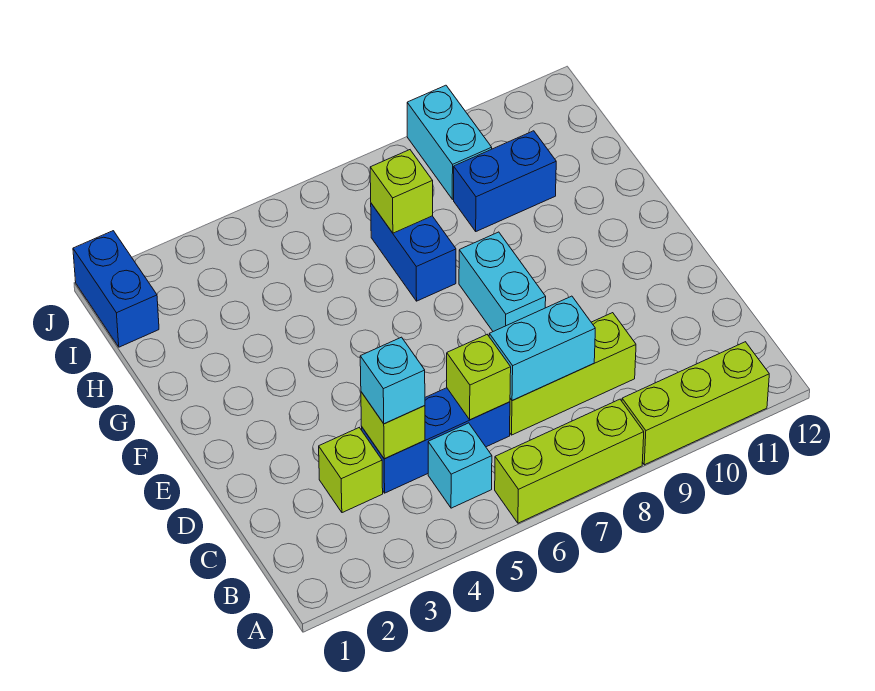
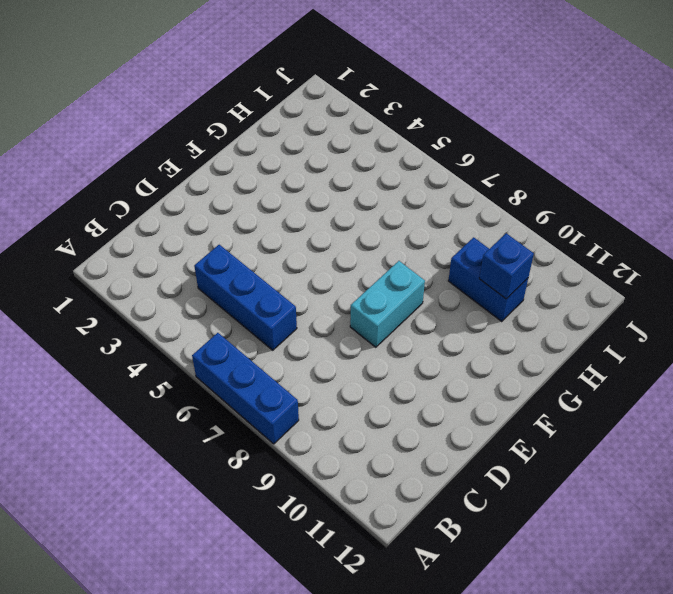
blue 1x3 brick [192,333,299,444] -> lime 1x3 brick [495,399,644,523]
blue 1x1 brick [479,233,534,299] -> none
none -> lime 1x3 brick [622,342,769,465]
none -> cyan 1x1 brick [428,423,492,508]
none -> lime 1x1 brick [319,428,383,513]

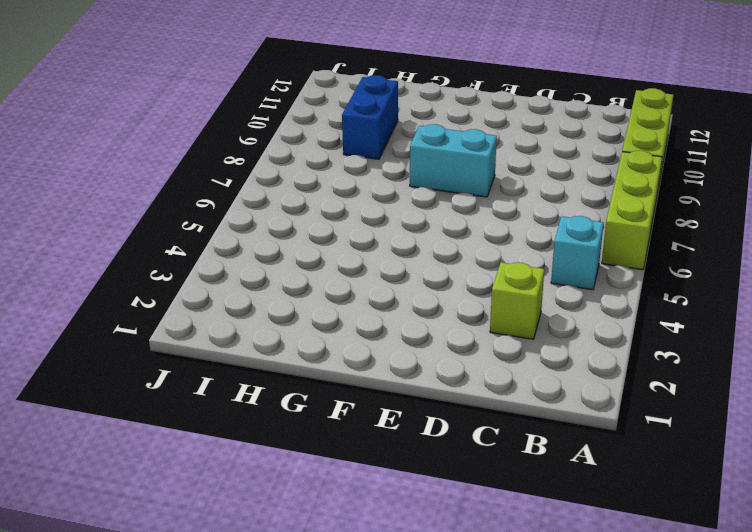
none -> blue 1x3 brick [362,388,510,493]
none -> lime 1x3 brick [510,313,636,435]
none -> blue 1x2 brick [371,204,456,301]

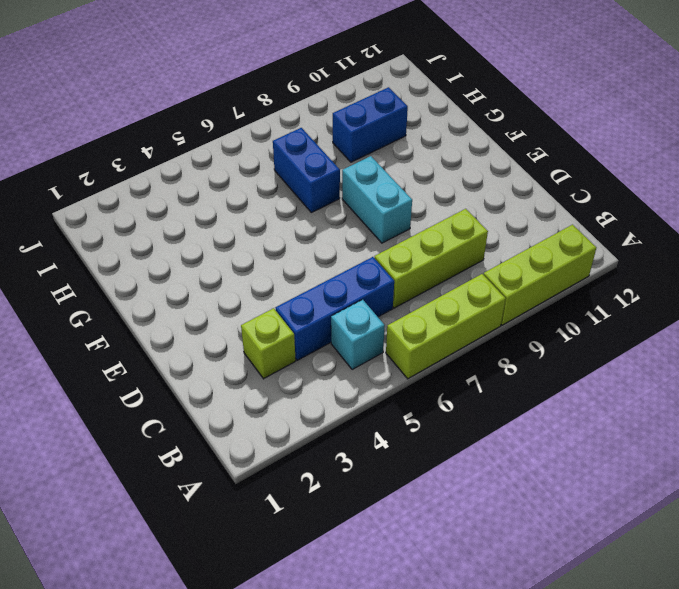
none -> blue 1x2 brick [73,231,159,347]
none -> cyan 1x2 brick [407,85,492,199]
none -> lime 1x1 brick [361,392,425,459]

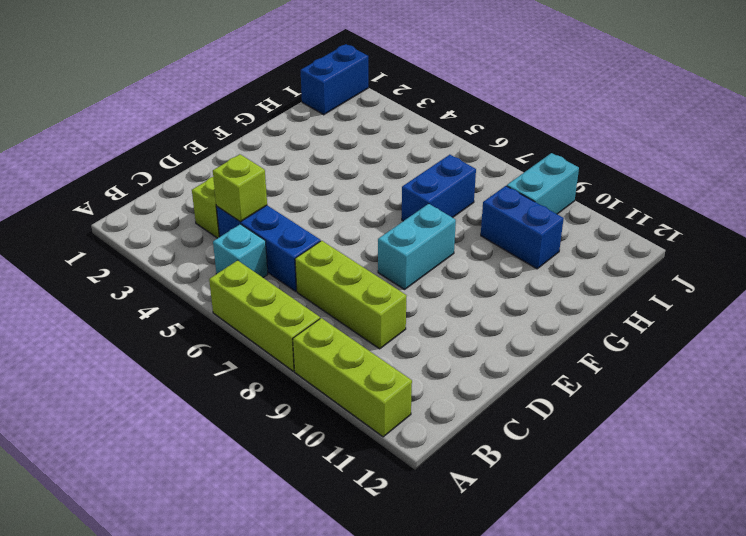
none -> lime 1x1 brick [447,335,511,420]
none -> cyan 1x2 brick [489,296,595,401]
none -> lime 1x1 brick [370,150,433,233]

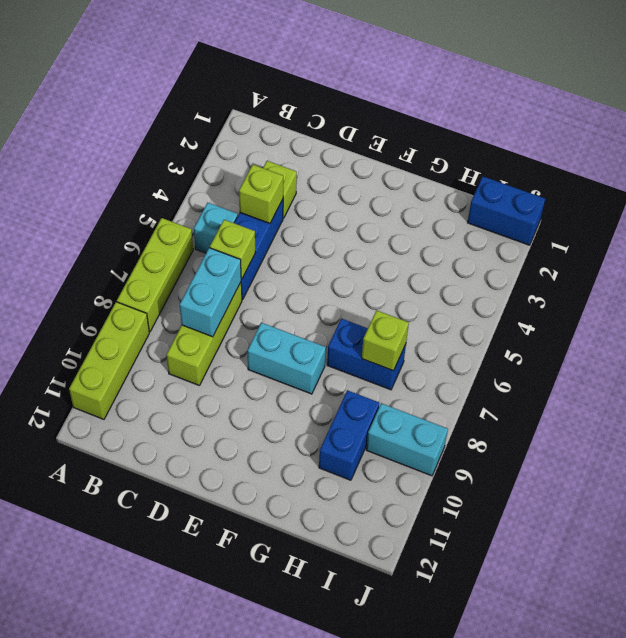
none -> cyan 1x1 brick [360,337,425,424]

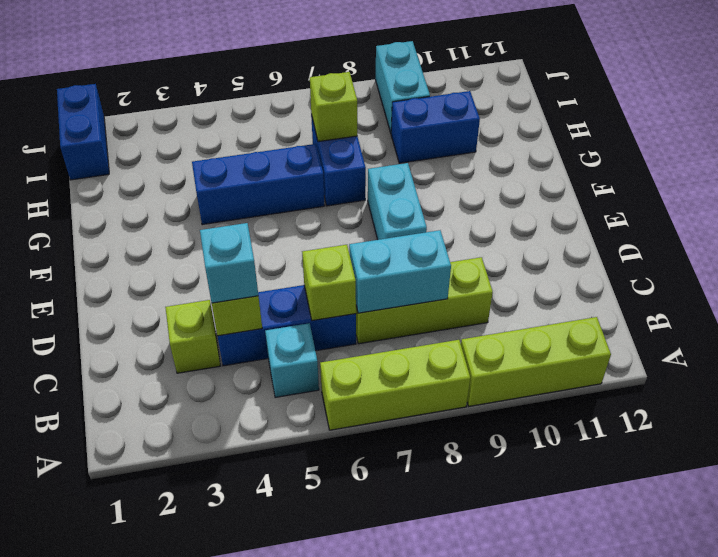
blue 1x3 brick [192,144,325,225] -> none

